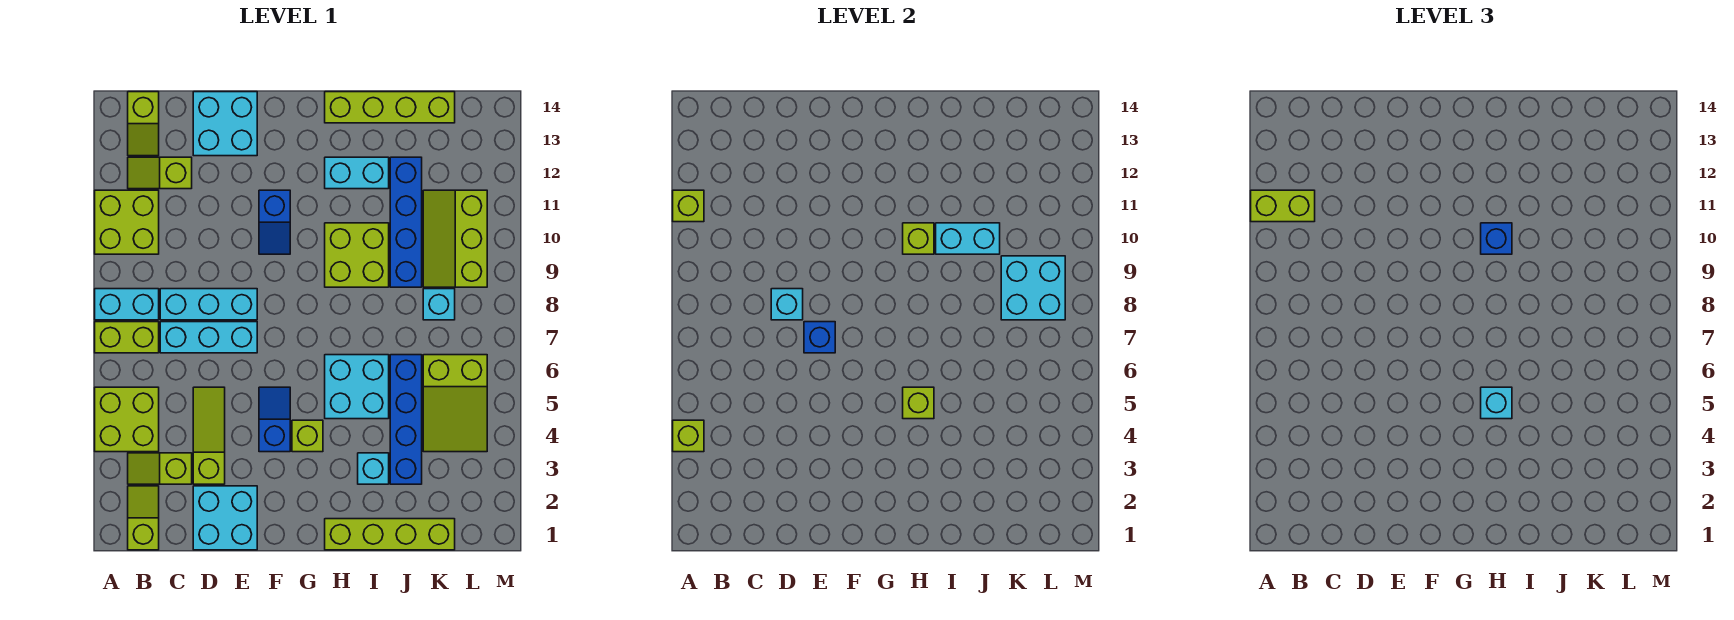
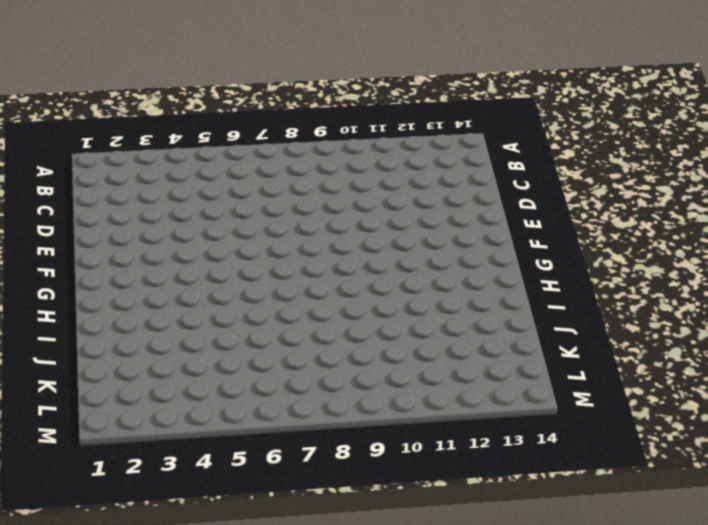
none -> lime 2x2 brick [95,387,159,452]
none -> lime 1x2 brick [95,322,159,353]
none -> cyan 1x2 brick [95,289,159,320]
none -> lime 2x2 brick [95,190,159,254]

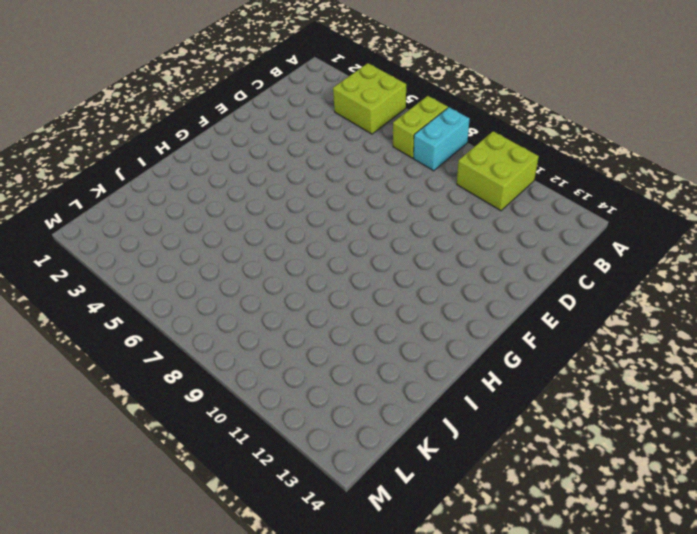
none -> lime 1x2 slope [128,486,159,550]
none -> lime 1x2 slope [128,453,192,484]
none -> lime 1x2 slope [128,157,192,189]
none -> lime 1x2 slope [128,92,159,156]

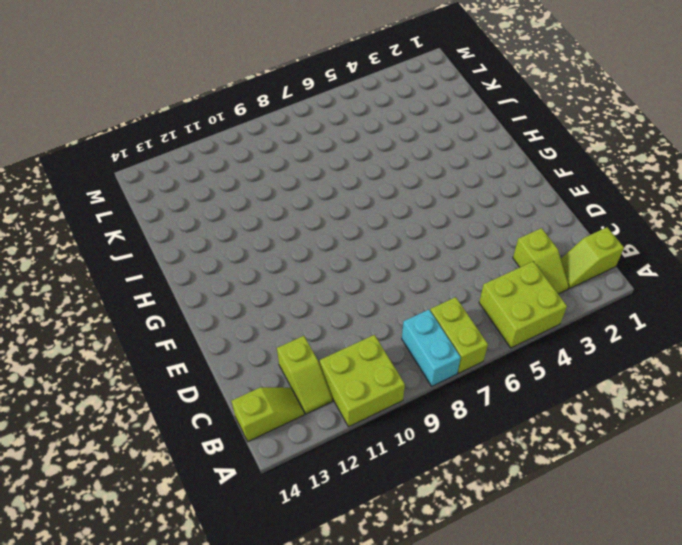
none -> cyan 1x3 brick [160,322,257,353]
none -> cyan 1x3 brick [160,289,257,320]
none -> cyan 2x2 brick [193,486,257,550]
none -> lime 1x3 slope [193,387,225,484]

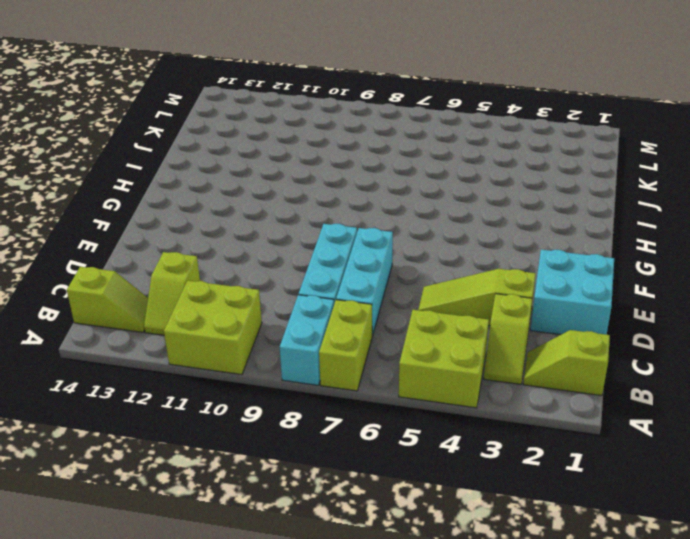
none -> cyan 2x2 brick [193,92,257,156]
none -> blue 1x2 slope [259,387,290,452]
none -> blue 1x2 slope [259,190,290,254]
none -> lime 1x1 brick [292,420,323,452]

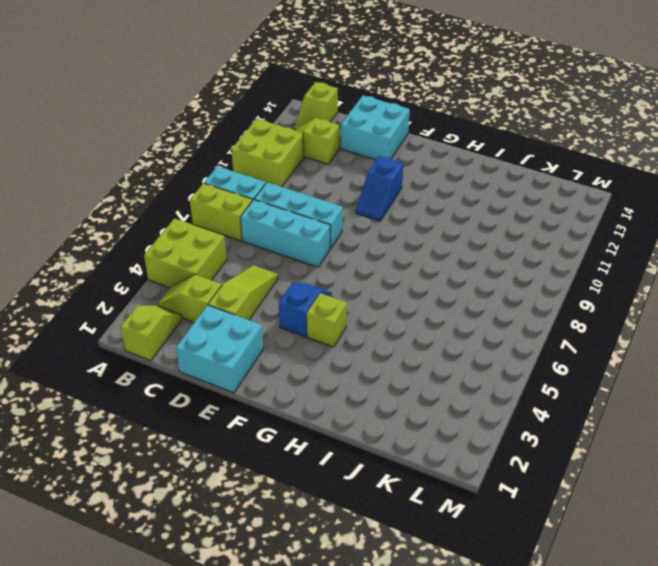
none -> lime 1x4 brick [325,519,455,550]
none -> cyan 2x2 brick [325,355,389,419]
none -> lime 2x2 brick [325,223,389,287]
none -> cyan 1x2 brick [325,157,389,189]

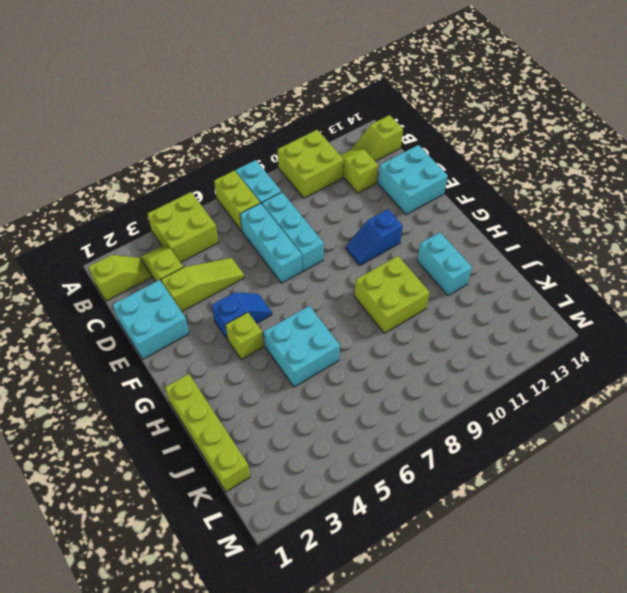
none -> lime 1x4 brick [325,92,455,123]
none -> cyan 1x1 brick [358,453,389,484]
none -> blue 1x4 brick [390,355,422,484]
none -> blue 1x4 brick [390,157,422,287]

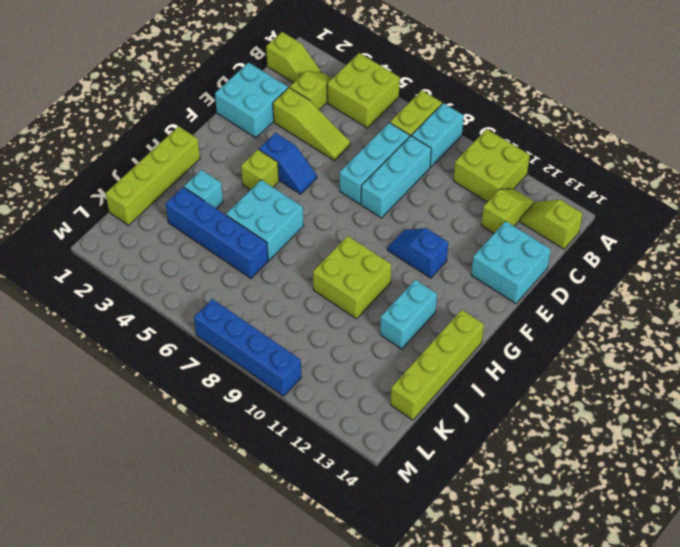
blue 1x4 brick [194,299,301,396] -> blue 1x4 brick moved to [390,157,422,287]
none -> lime 2x3 slope [423,355,487,452]
none -> cyan 1x1 brick [423,289,455,320]
none -> lime 2x3 slope [423,190,487,287]
none -> lime 1x1 brick [673,420,704,452]

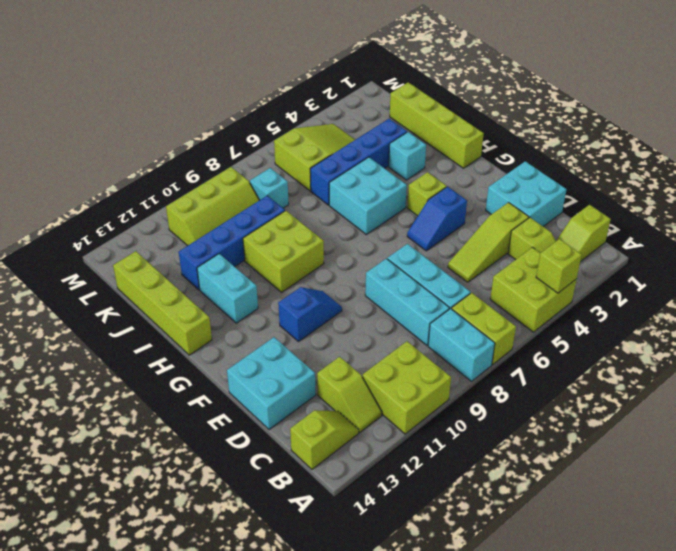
none -> lime 1x1 brick [673,190,704,222]
none -> cyan 1x1 brick [771,289,803,320]
none -> blue 1x1 brick [804,322,835,353]
none -> lime 1x1 brick [903,387,934,419]

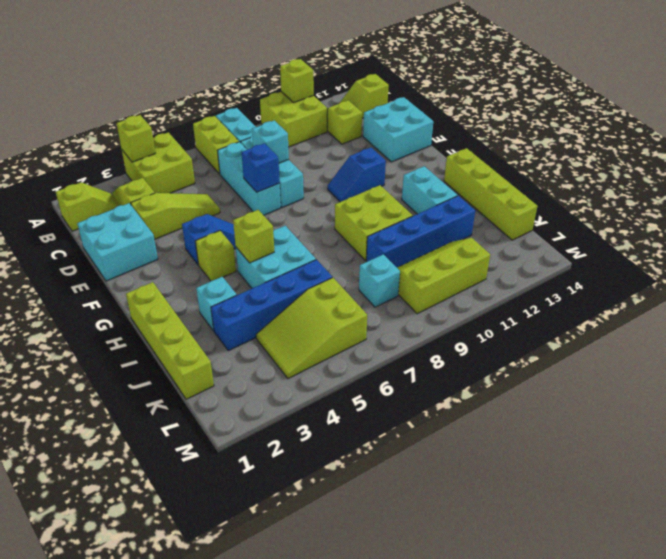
none -> lime 1x1 brick [903,223,934,254]
none -> cyan 1x2 brick [936,223,1000,254]
none -> cyan 2x2 brick [1001,256,1065,320]
none -> lime 1x2 brick [1251,190,1315,222]

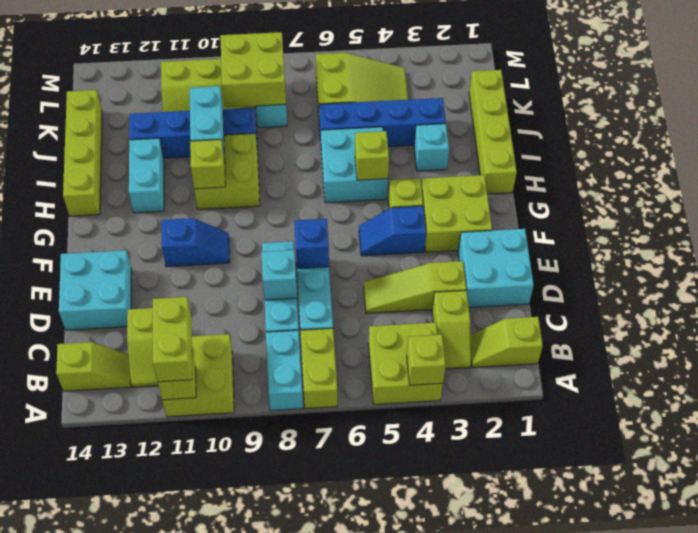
lime 2x2 brick [421,175,492,252] -> none
lime 2x2 brick [220,32,286,107] -> cyan 2x2 brick [1001,256,1065,320]
none -> cyan 1x1 brick [1481,387,1512,419]
none -> blue 1x1 brick [1481,223,1512,254]

